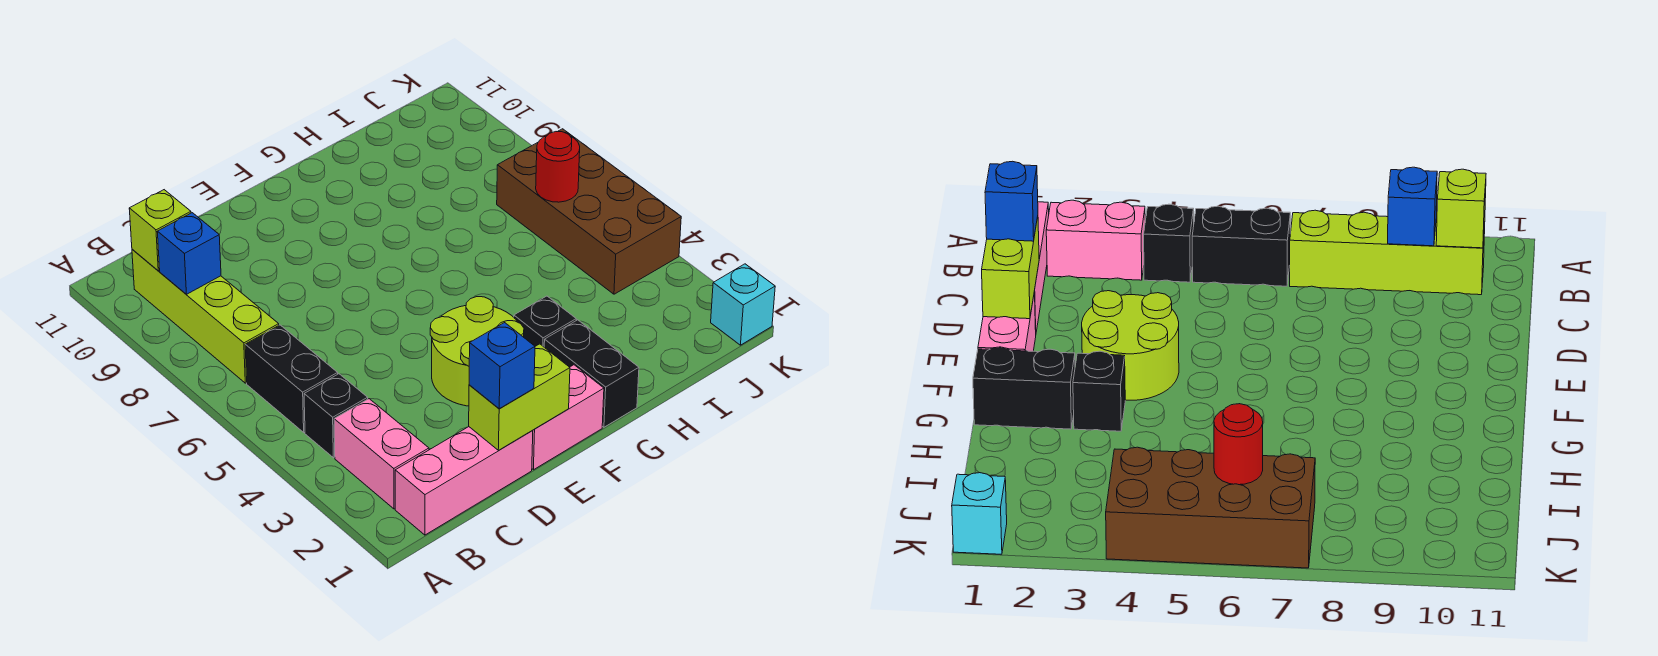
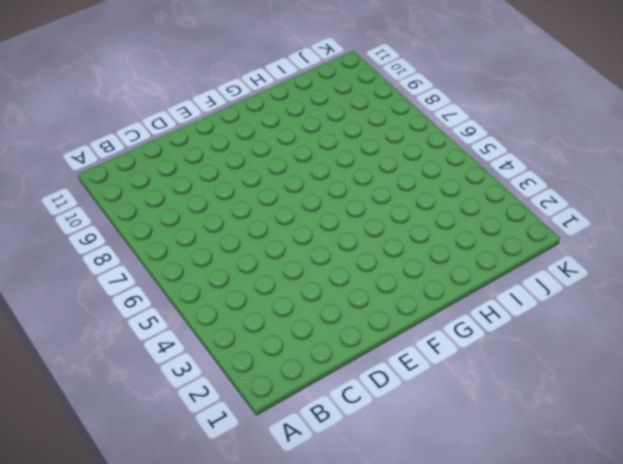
none -> pink 1x3 brick [395,427,533,535]
none -> pink 1x2 brick [334,399,429,509]
none -> black 1x1 brick [304,374,368,458]

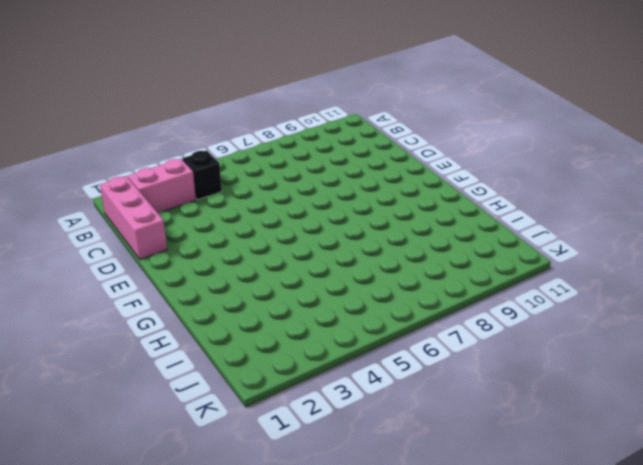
none -> black 1x2 brick [245,325,338,432]
none -> lime 1x4 brick [132,249,279,383]
none -> pink 1x2 brick [532,365,604,470]

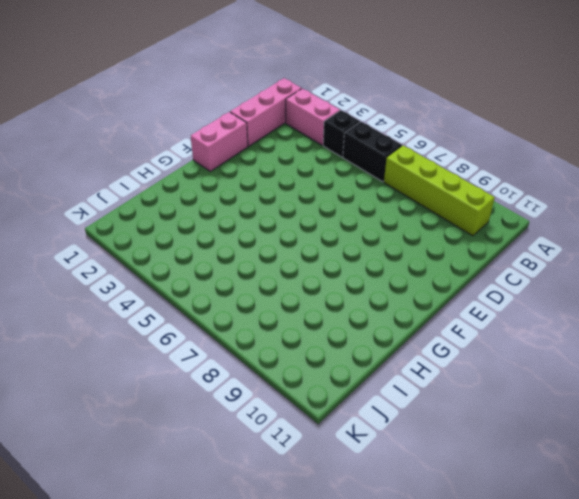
none -> lime 2x2 round brick [430,297,524,406]
none -> black 1x2 brick [544,320,639,427]
none -> black 1x1 brick [514,296,576,347]

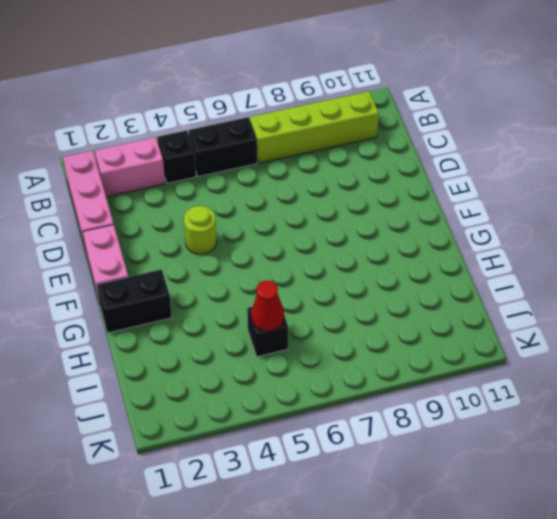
lime 1x1 round brick [184,206,217,255] -> lime 2x2 round brick [430,297,524,406]
black 1x1 brick [247,307,288,357] -> black 1x1 brick moved to [514,296,576,347]
red 1x1 cone [251,281,284,331] -> none
none -> brown 2x4 brick [497,129,681,294]
none -> cyan 1x1 brick [711,264,775,345]
none -> blue 1x1 brick [157,213,221,294]

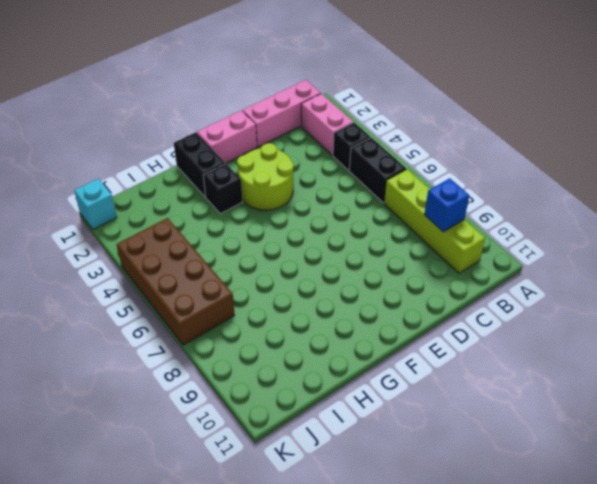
none -> lime 1x1 brick [129,190,191,271]
none -> lime 1x2 brick [469,344,570,450]
none -> red 1x1 round brick [536,132,580,202]

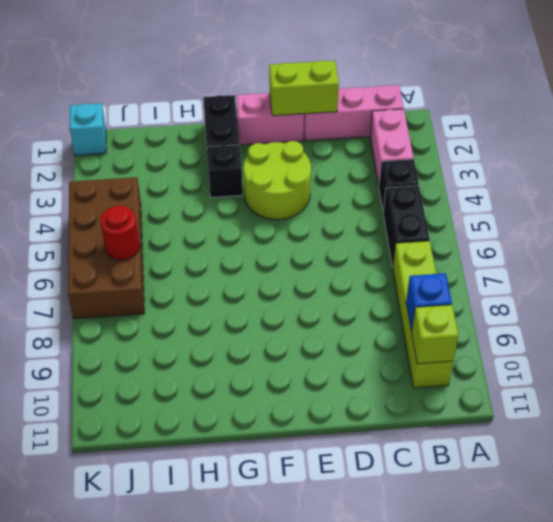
none -> blue 1x1 brick [469,323,535,409]

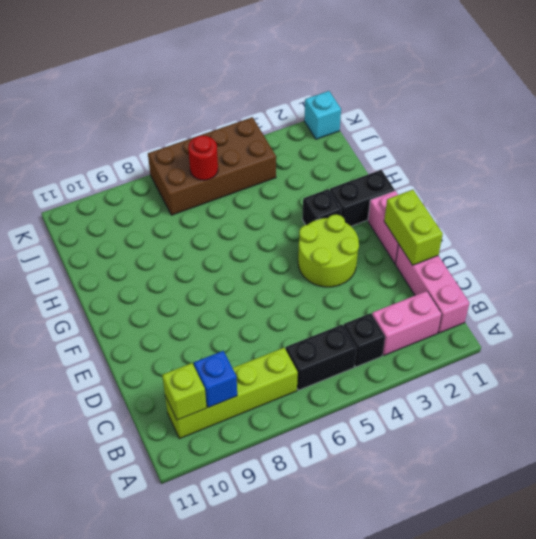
none -> blue 1x1 brick [469,323,535,409]

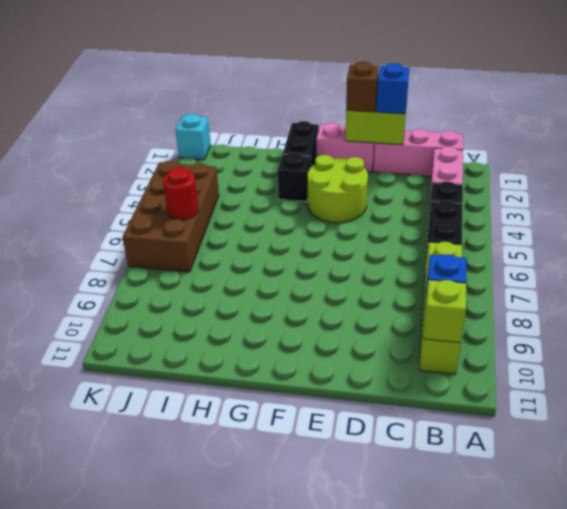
brown 1x1 brick [346,62,379,112] -> none

